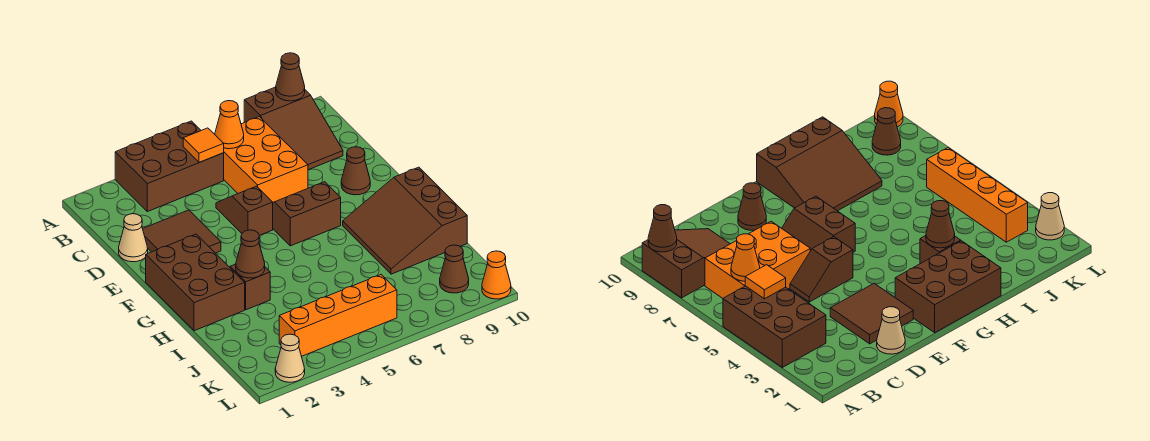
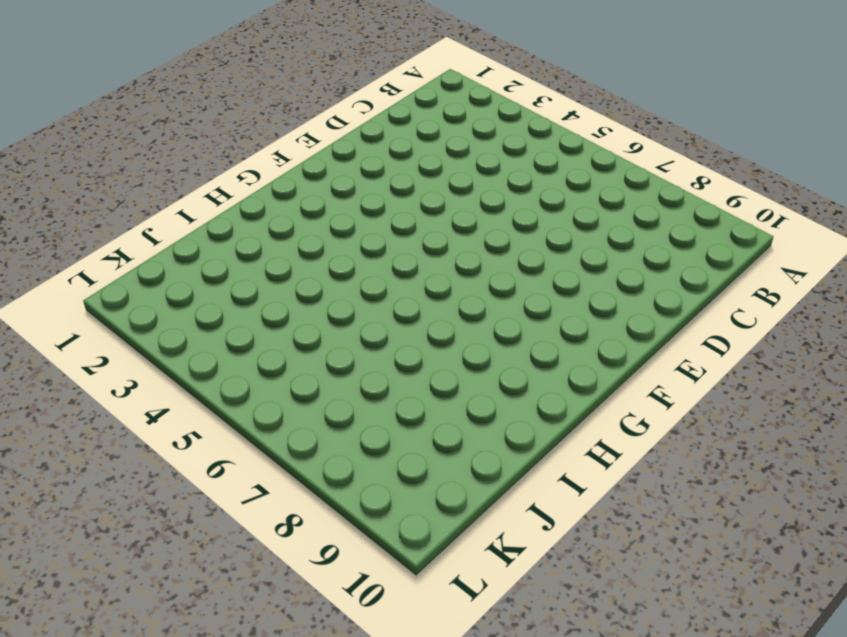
none -> brown 2x3 brick [115,121,224,212]
none -> brown 2x3 slope [244,87,343,170]
none -> orange 2x3 brick [224,117,308,202]

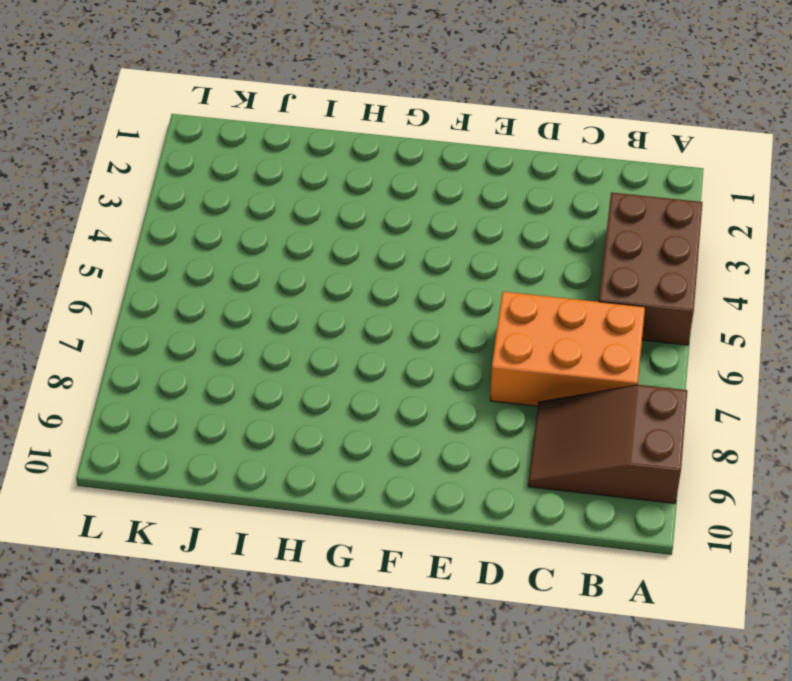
none -> tan 1x1 cone [119,214,148,262]
none -> brown 2x2 tile [143,210,221,253]
none -> brown 1x2 slope [216,186,273,235]

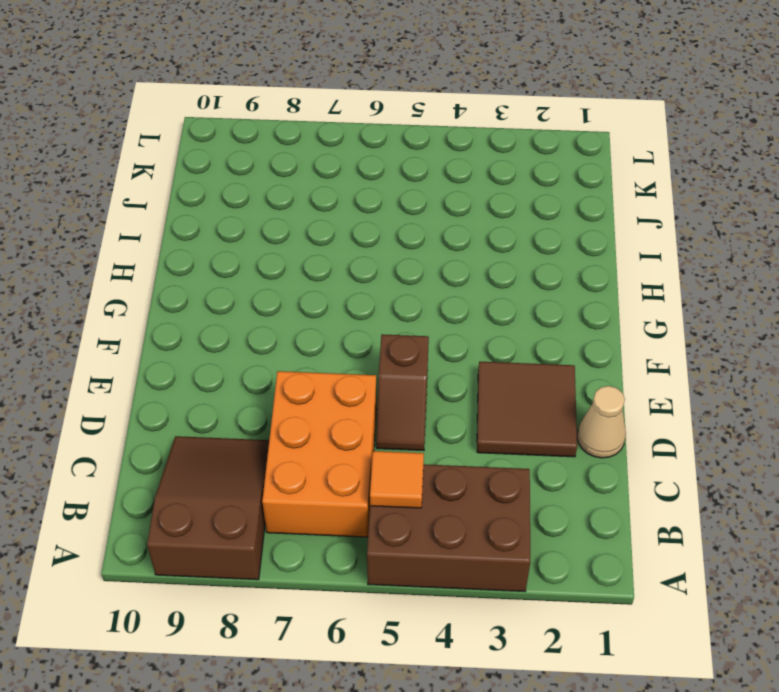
none -> brown 2x2 slope [273,182,341,246]
none -> brown 1x1 cone [341,147,370,195]
none -> brown 2x3 brick [146,234,245,331]

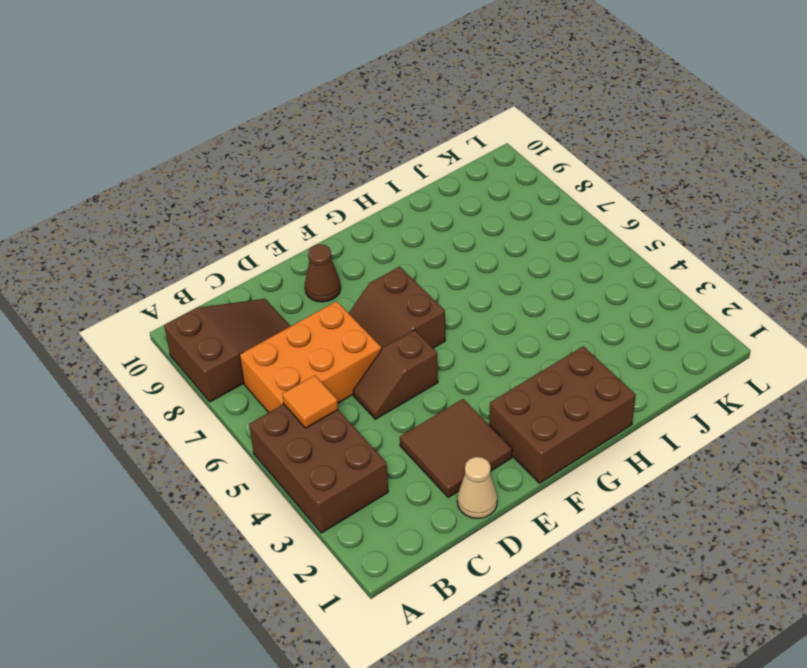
none -> brown 3x3 slope [343,167,467,274]
none -> brown 1x1 brick [230,264,270,310]
none -> orange 1x4 brick [279,275,397,356]

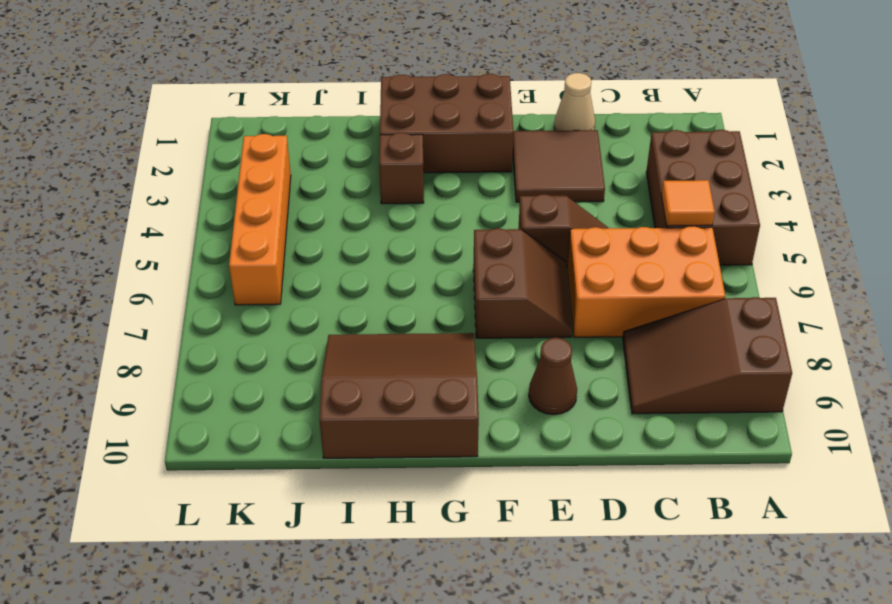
none -> brown 1x1 cone [440,245,469,293]
none -> tan 1x1 cone [275,334,305,382]
none -> orange 1x1 cone [482,251,511,299]

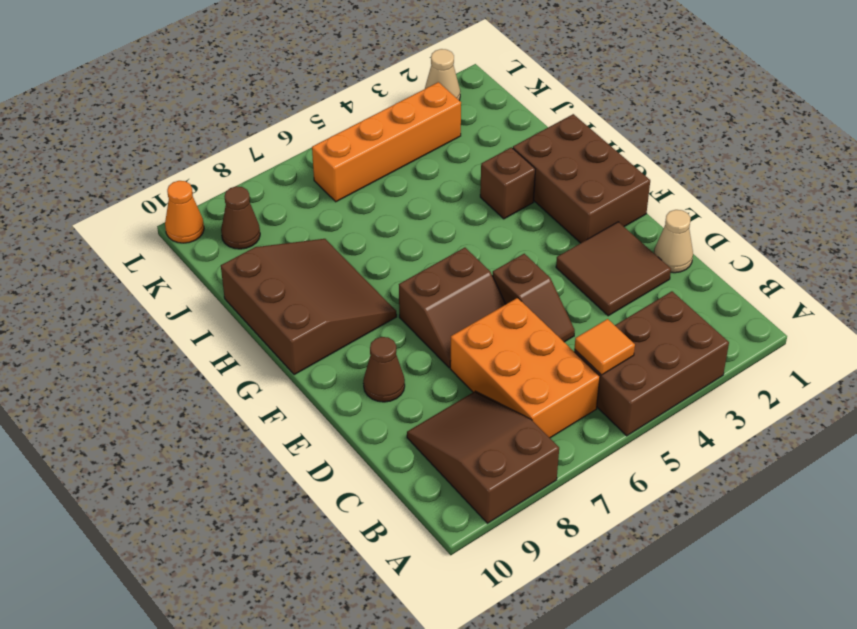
none -> brown 1x1 cone [276,53,305,101]
none -> orange 1x1 cone [215,101,244,149]
none -> brown 1x1 cone [236,230,265,278]

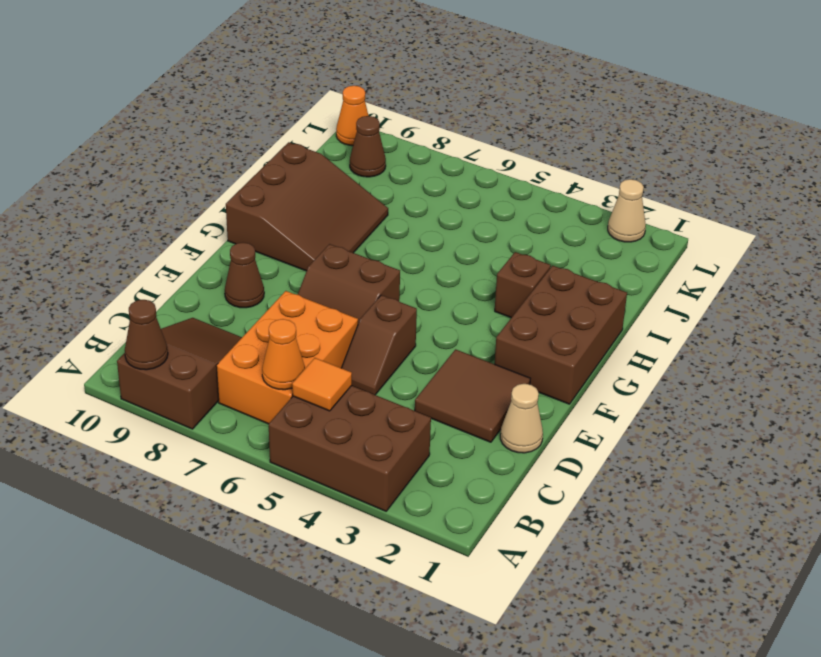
none -> orange 1x4 brick [279,275,397,356]
none -> brown 1x1 cone [236,230,265,278]

